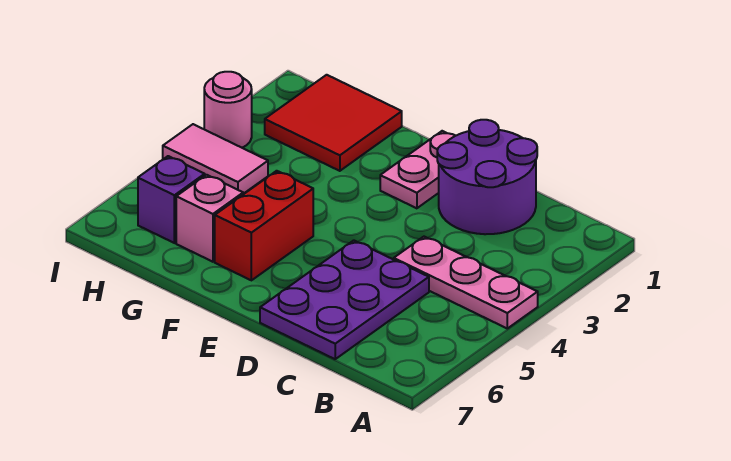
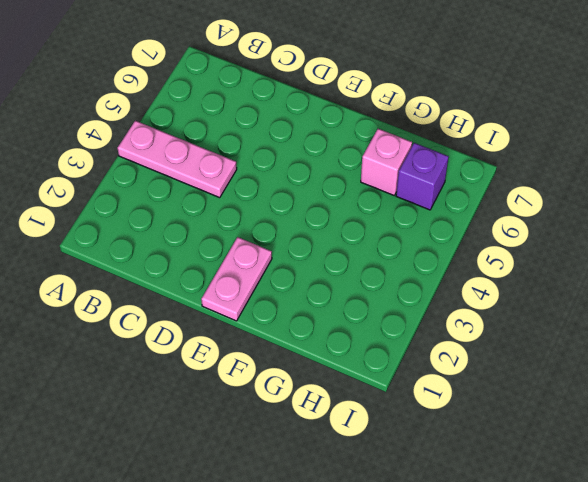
none -> purple 2x2 round brick [437,120,537,234]
none -> purple 2x3 plate [260,240,429,359]

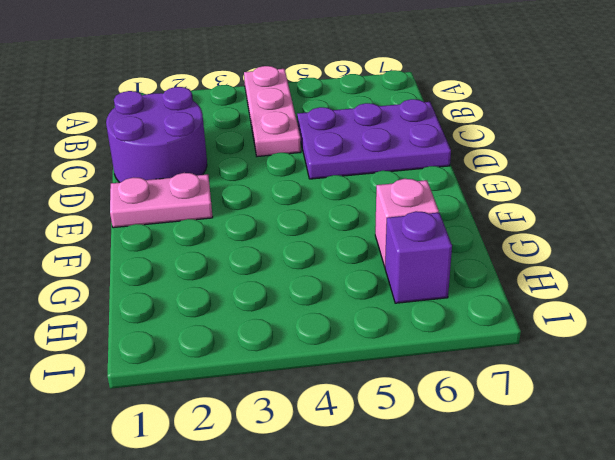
none -> red 1x2 brick [215,171,313,280]
none -> red 2x2 tile [265,75,402,171]

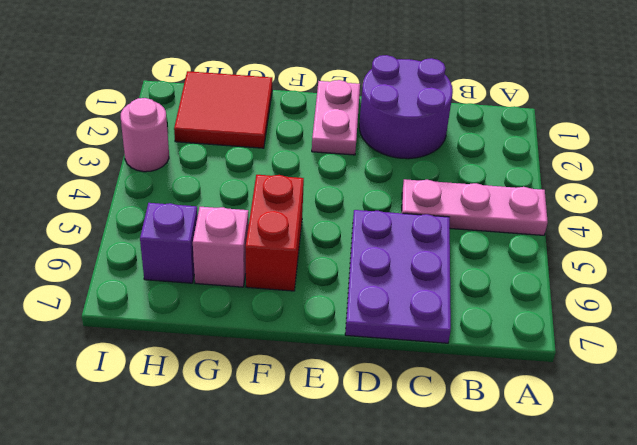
none -> pink 1x2 tile [163,124,268,194]

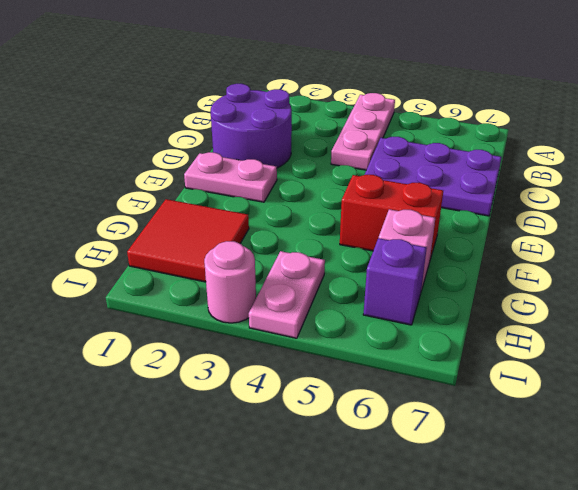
pink 1x2 plate [249,251,325,338] -> pink 1x2 tile [163,124,268,194]

